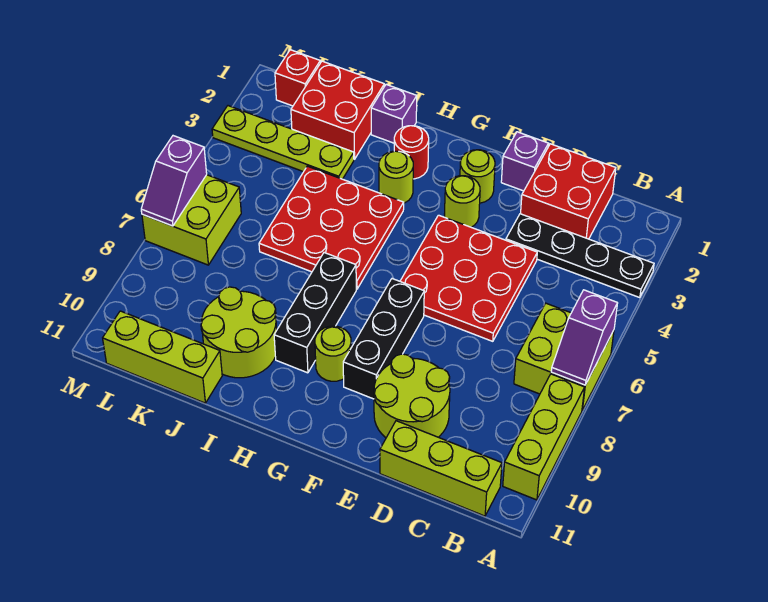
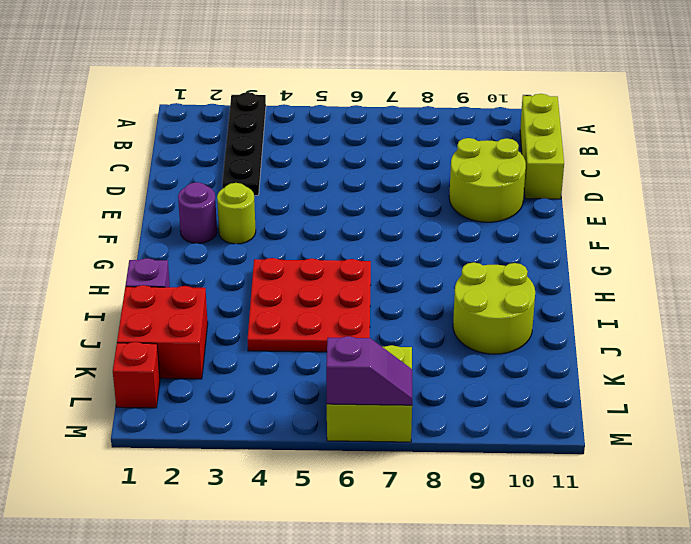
purple 1x1 round brick [178,182,217,243] -> lime 1x1 round brick [460,150,495,203]
none -> lime 2x2 brick [514,303,614,410]
none -> lime 1x3 brick [503,374,585,500]
none -> red 2x2 brick [521,144,616,239]

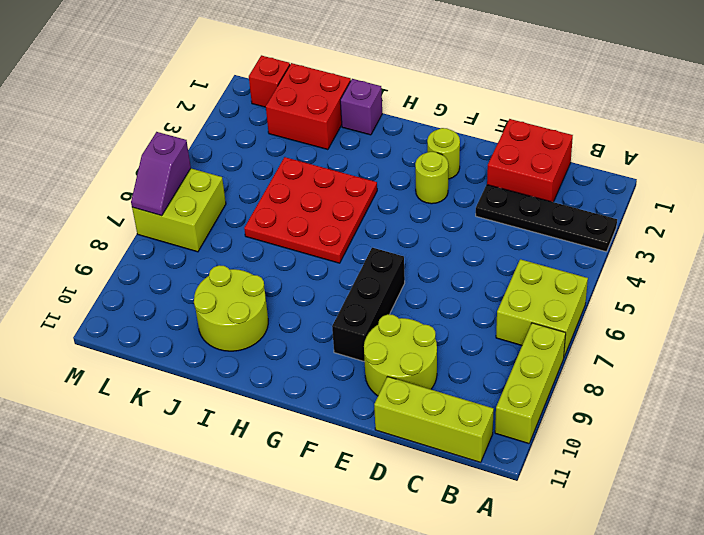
none -> red 3x3 plate [400,215,537,341]
none -> purple 1x1 brick [501,132,549,191]
none -> lime 1x1 round brick [315,326,351,381]

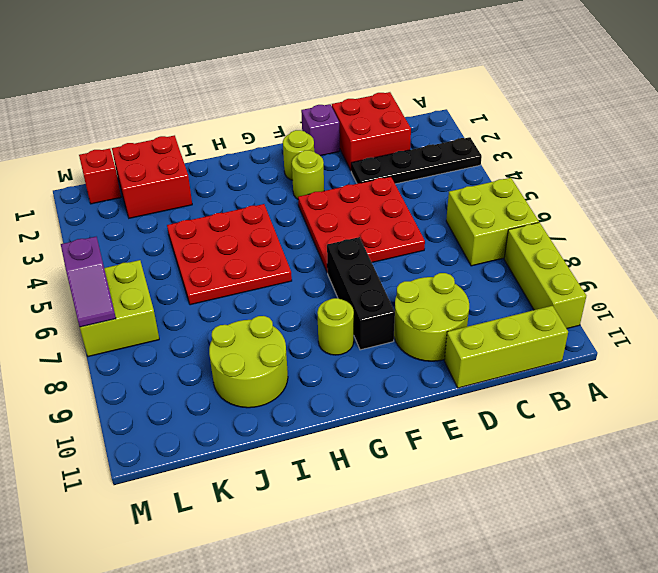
none -> red 1x1 round brick [394,126,429,179]
none -> lime 1x1 round brick [379,151,413,203]
none -> black 1x3 brick [274,253,356,373]

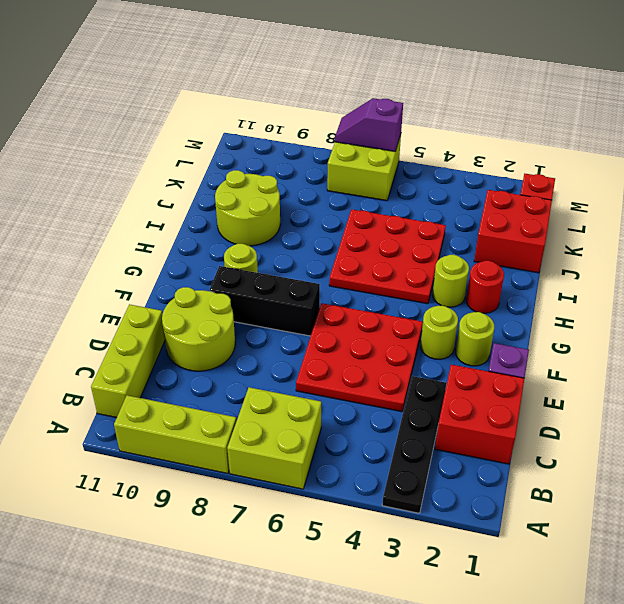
none -> black 1x3 brick [274,253,356,373]
none -> purple 1x1 brick [371,85,417,143]
none -> lime 1x4 plate [212,106,354,179]

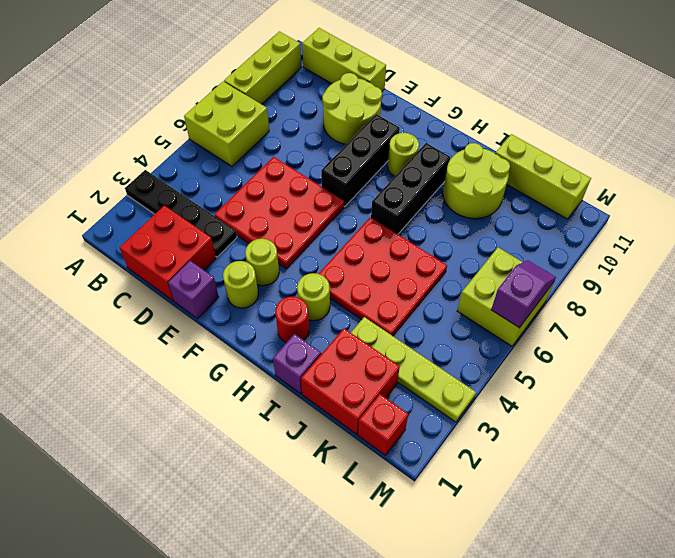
none -> purple 1x2 slope [551,290,617,385]

